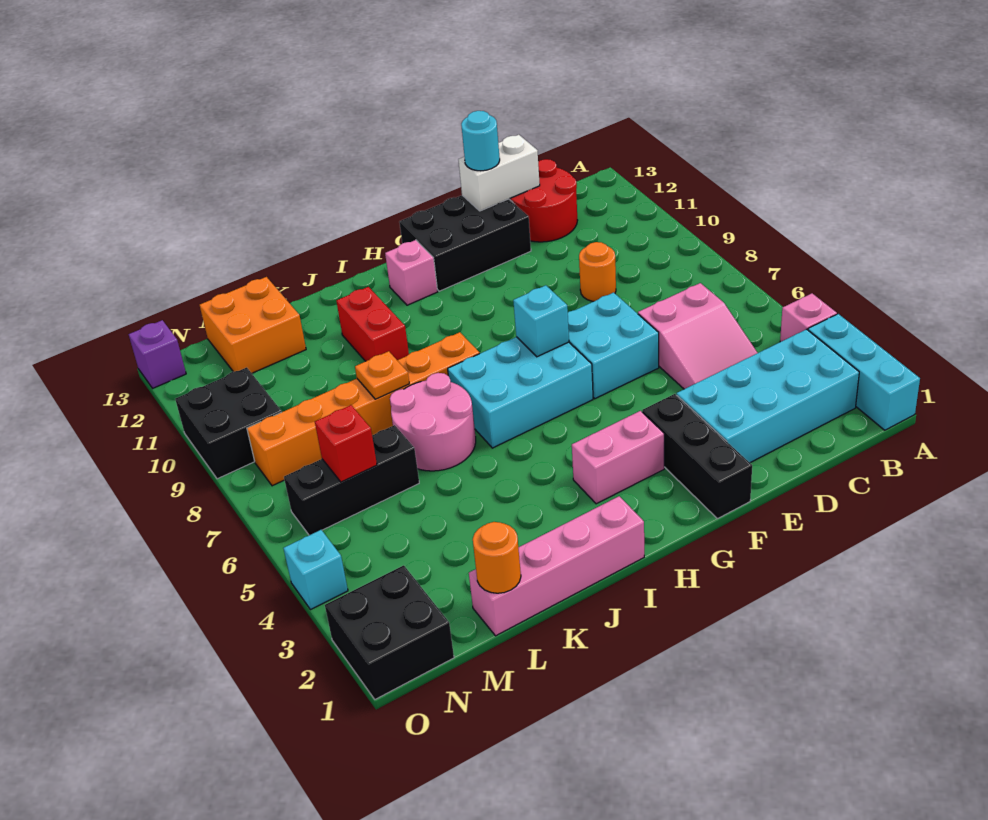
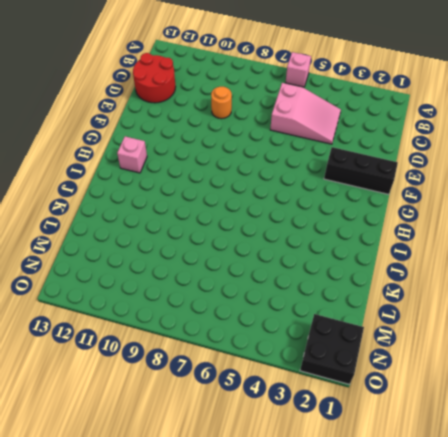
pink 1x1 brick [286,52,311,87] -> pink 1x1 brick moved to [780,293,837,342]
none -> cyan 1x3 brick [808,314,920,430]
none -> cyan 2x4 brick [677,329,859,463]
none -> cyan 2x2 brick [568,293,659,399]

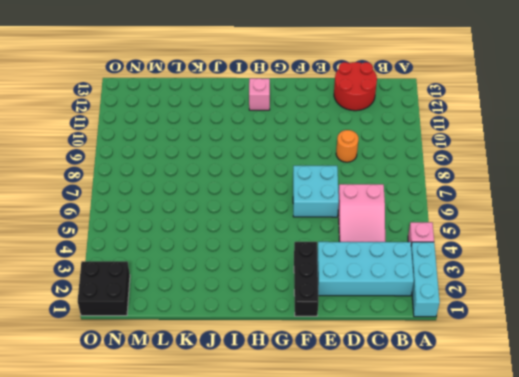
none -> black 2x3 brick [399,195,531,291]
none -> pink 1x2 brick [572,411,664,504]
none -> cyan 2x3 brick [448,337,593,448]

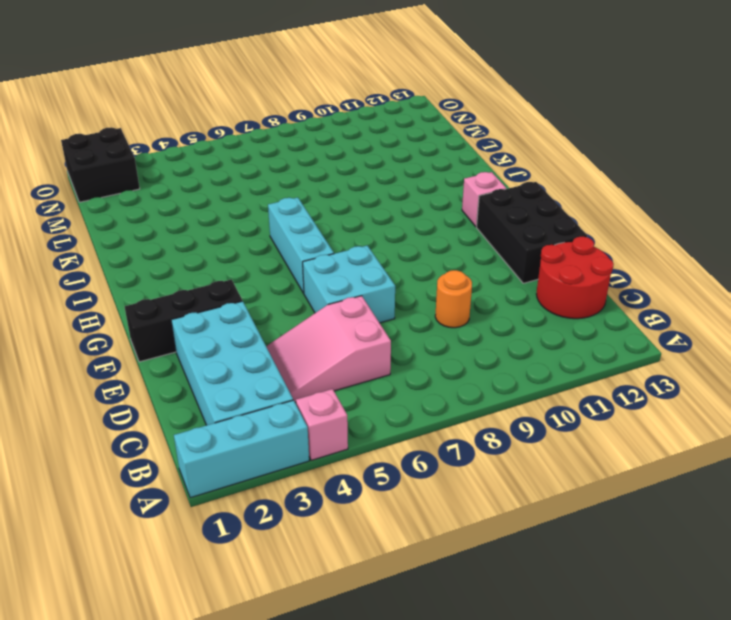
cyan 1x3 brick [268,198,334,293] -> cyan 2x3 brick [448,337,593,448]
none -> pink 1x2 brick [572,411,664,504]
none -> pink 1x4 brick [469,496,644,636]
none -> orange 1x6 brick [247,332,480,486]

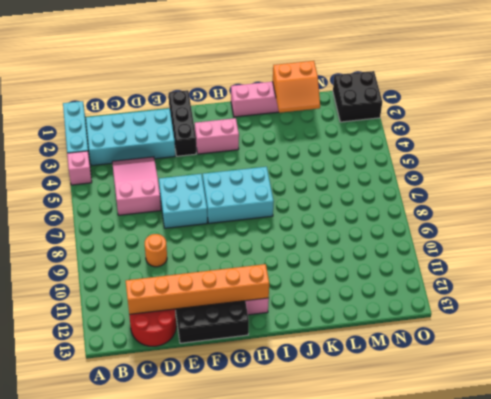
orange 1x6 brick [126,264,269,314] -> orange 1x6 brick moved to [247,332,480,486]
orange 2x2 slope [273,61,320,113] -> orange 1x1 round brick [473,522,521,593]
none -> pink 2x2 round brick [390,373,476,471]
none -> red 1x2 brick [336,287,409,361]
none -> black 1x3 brick [284,425,419,535]

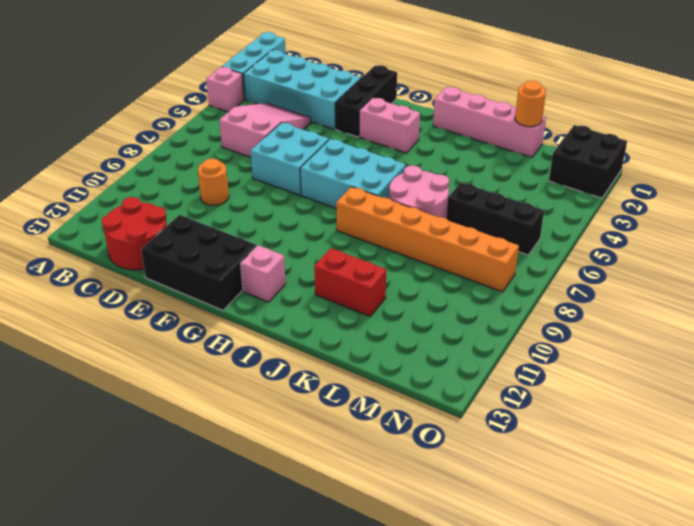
red 1x2 brick [314,248,386,316] -> red 1x2 brick turned to [336,287,409,361]
none -> orange 2x2 brick [200,277,306,373]
none -> black 2x2 brick [175,367,282,479]
none -> cyan 1x1 brick [284,530,348,610]

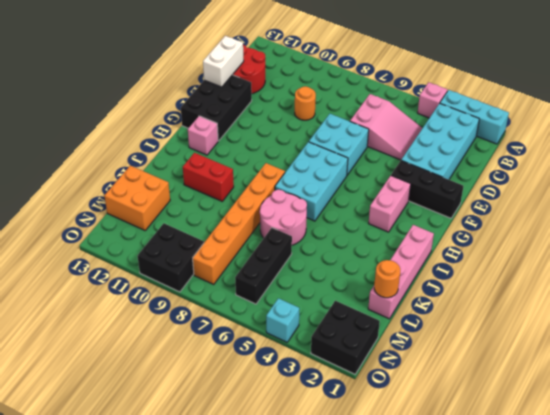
none -> purple 1x1 brick [129,320,186,388]
none -> cyan 1x1 brick [513,285,569,357]
none -> orange 1x1 plate [355,351,409,399]

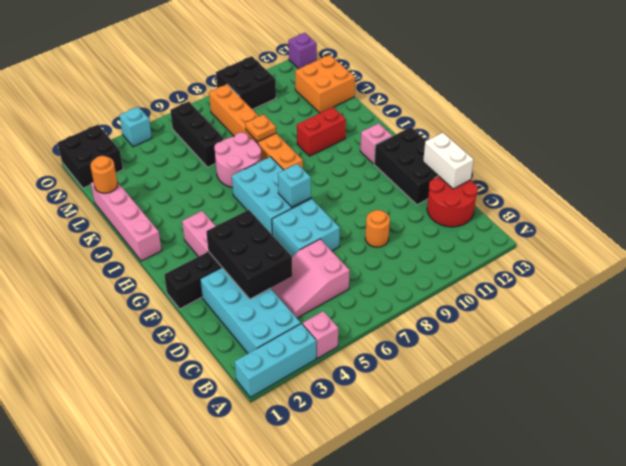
black 2x3 brick [206,210,292,299] -> none
none -> red 1x1 brick [315,405,377,482]
none -> cyan 1x1 round brick [461,111,500,171]

